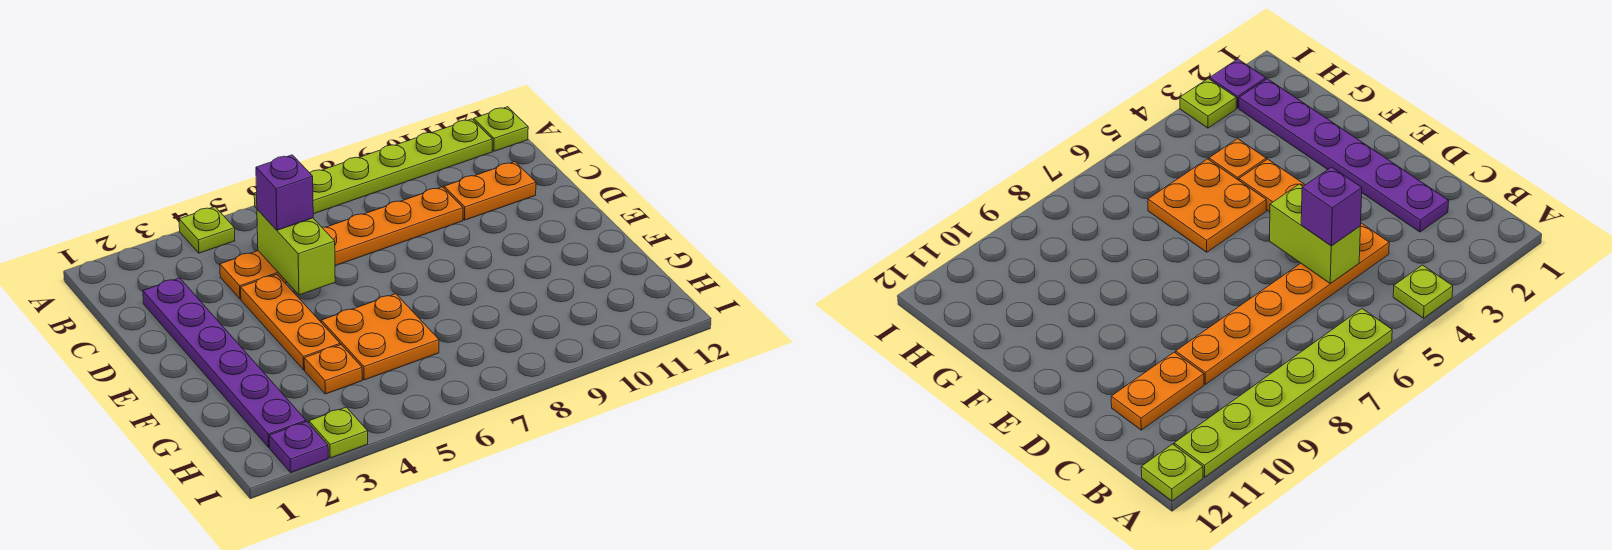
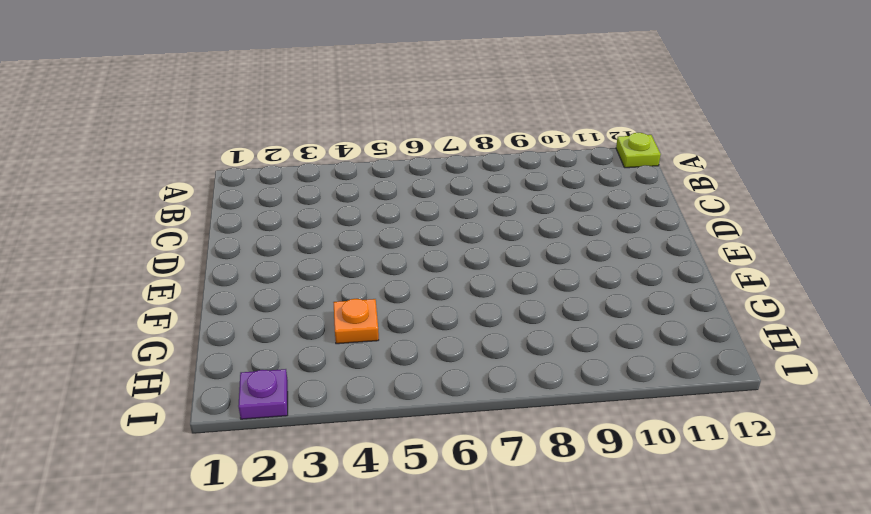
none -> lime 1x1 plate [179,207,235,253]
none -> lime 1x6 plate [254,119,492,214]
none -> purple 1x6 plate [143,278,306,447]

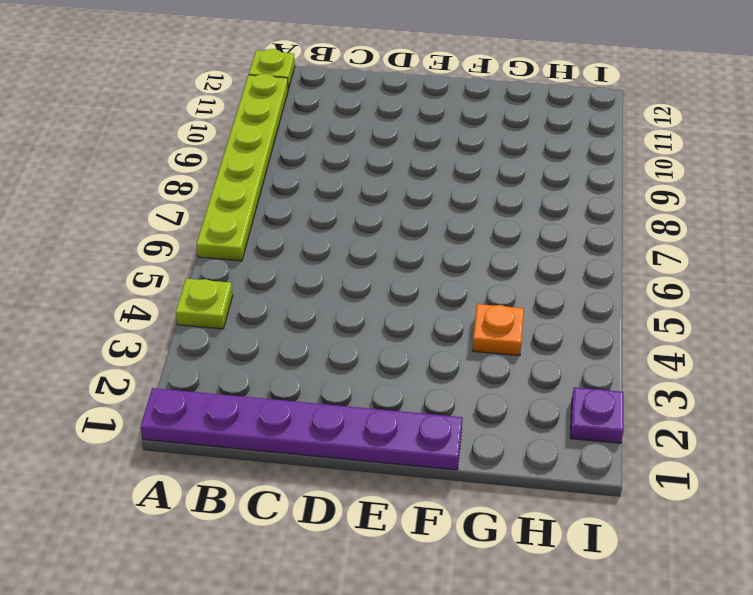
purple 1x6 plate [140,388,463,470] -> purple 1x6 plate moved to [143,278,306,447]
none -> orange 1x6 plate [220,187,463,299]
none -> orange 1x2 plate [444,162,536,220]
none -> orange 1x3 plate [241,274,340,370]

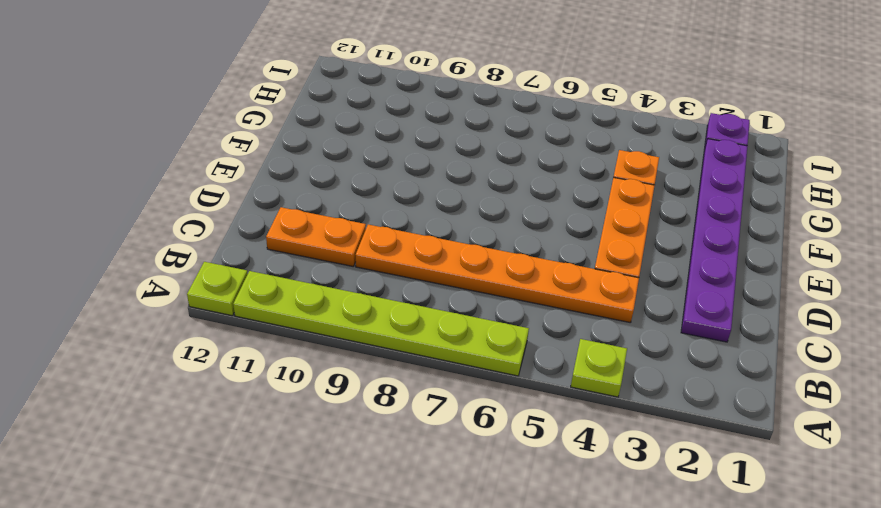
none -> orange 2x2 plate [321,294,439,380]
none -> lime 1x1 plate [309,407,368,458]
none -> lime 1x2 brick [257,209,335,295]

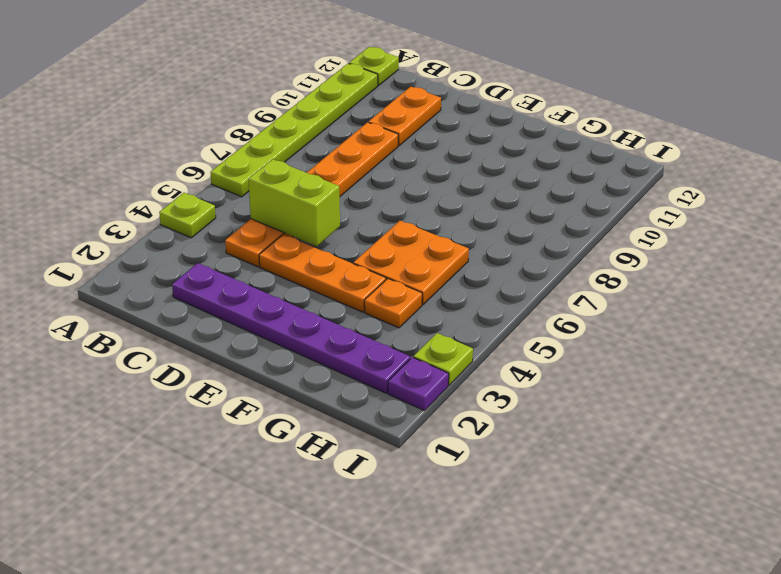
none -> purple 1x1 brick [256,155,313,230]

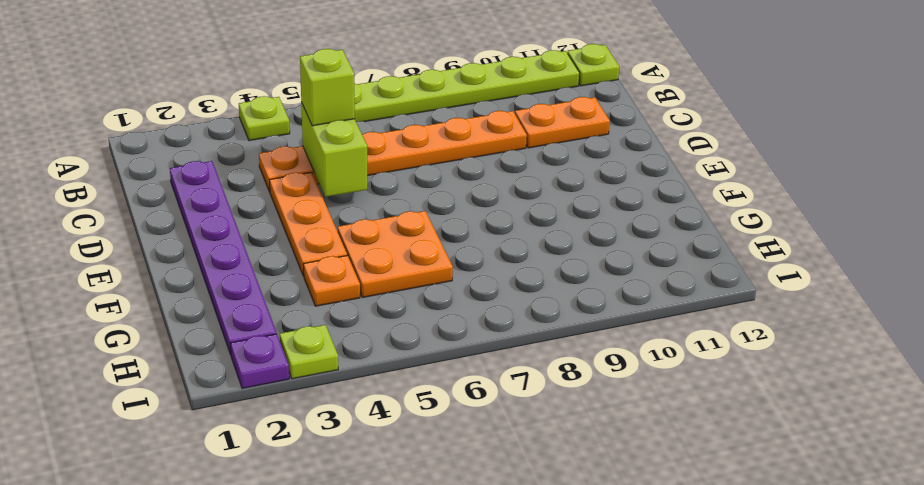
lime 1x1 brick [300,49,355,126] -> purple 1x1 brick [256,155,313,230]

